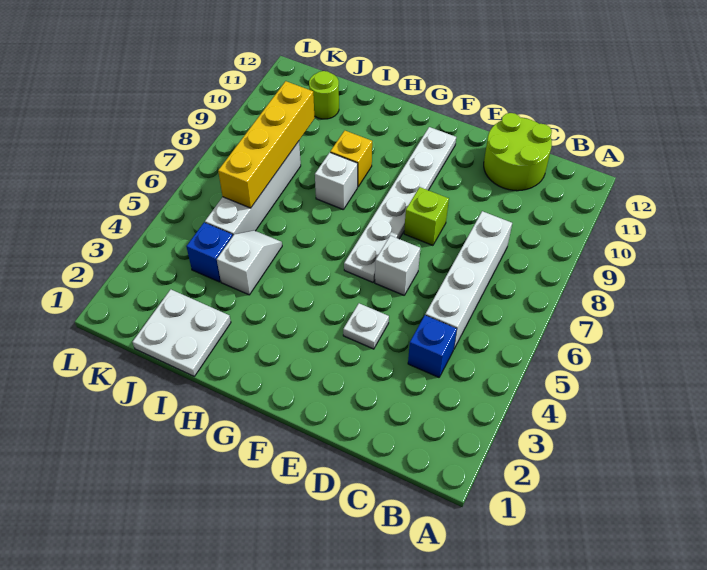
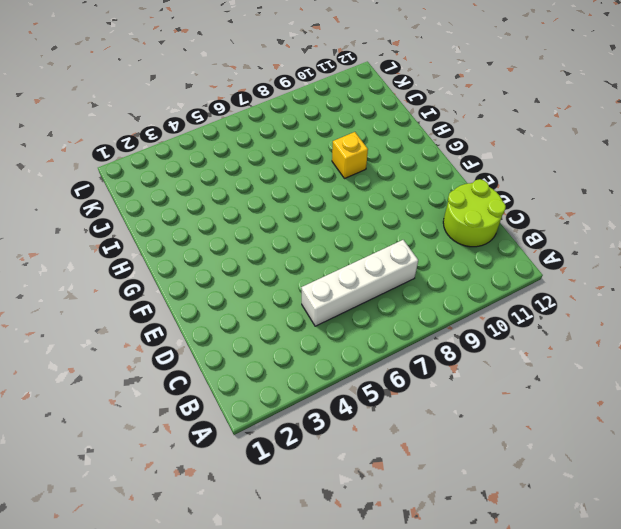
none -> blue 1x1 brick [408,315,457,377]
none -> white 1x1 plate [343,303,389,349]
none -> white 1x1 brick [375,236,420,295]

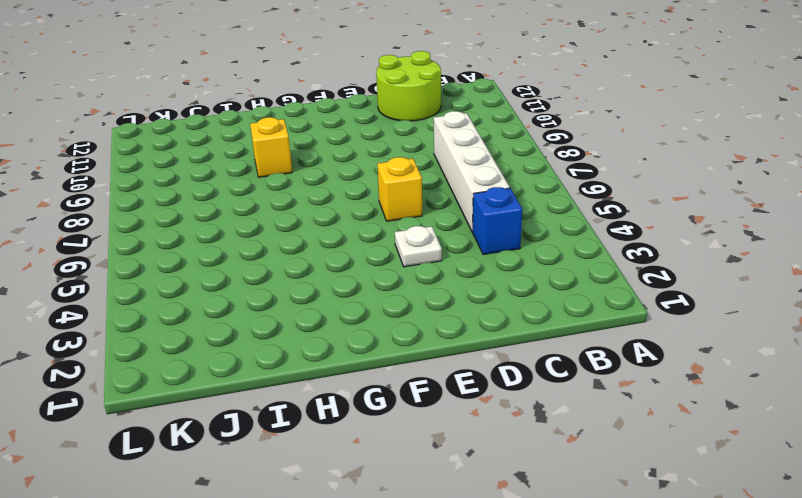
yellow 1x1 brick [377,157,422,221] -> white 1x1 brick [375,236,420,295]
none -> lime 1x1 brick [404,187,449,245]
none -> white 1x6 plate [344,127,456,282]
none -> white 1x1 brick [315,153,358,209]

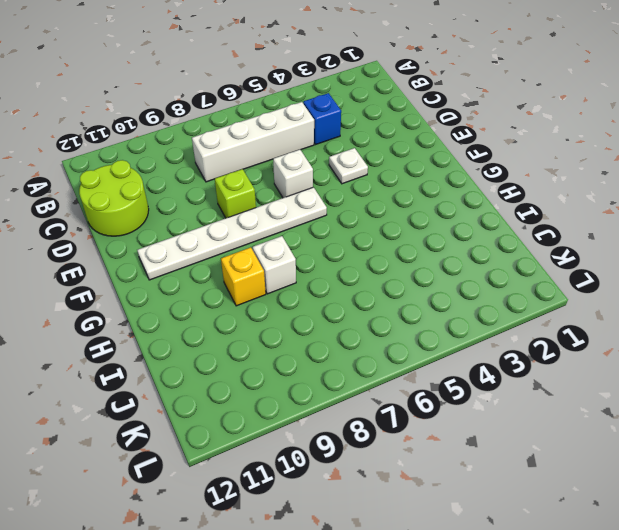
none -> white 2x2 plate [133,289,231,376]
none -> white 1x2 slope [217,230,282,295]
none -> blue 1x1 brick [186,223,233,282]

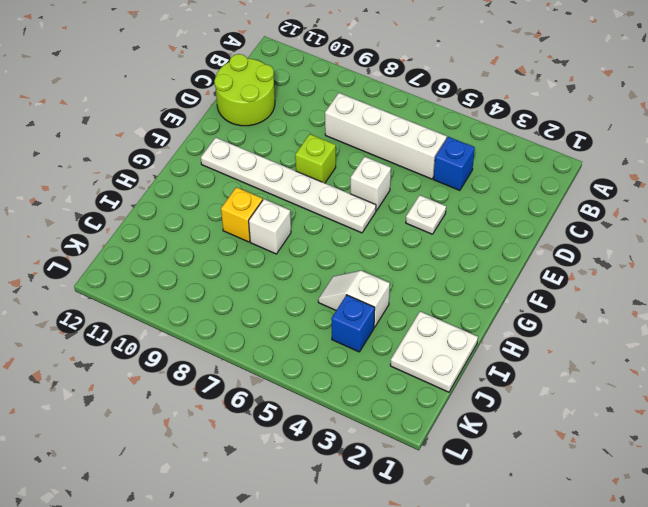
none -> white 1x4 brick [205,141,301,235]
none -> lime 1x1 round brick [309,71,339,119]
none -> yellow 1x4 brick [218,81,315,208]

